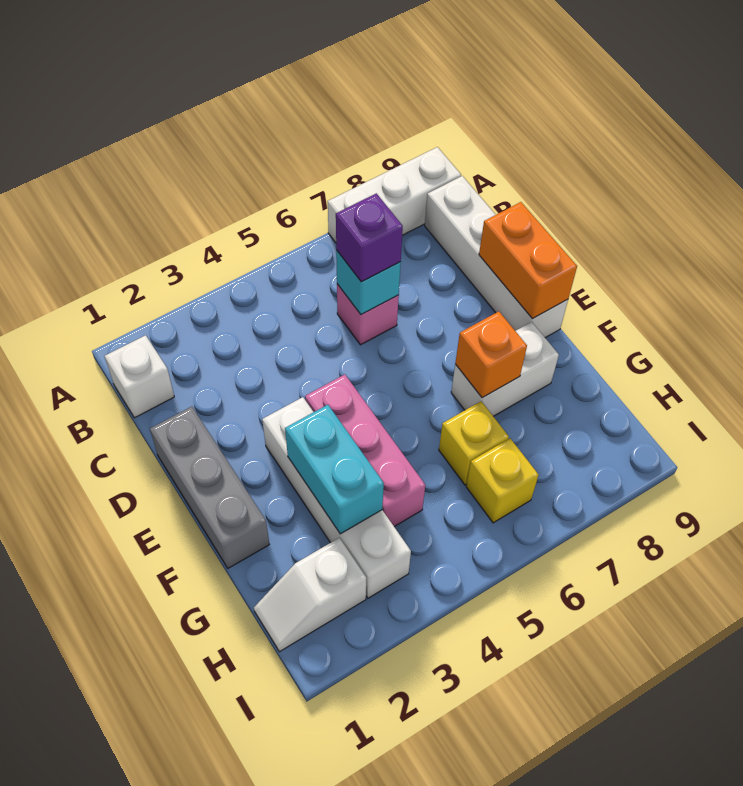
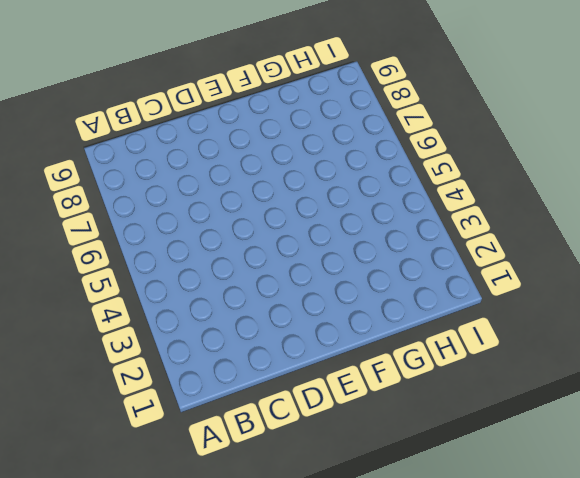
none -> white 1x3 brick [328,147,461,243]
none -> white 1x1 brick [105,335,174,418]
none -> white 1x4 brick [425,176,568,338]

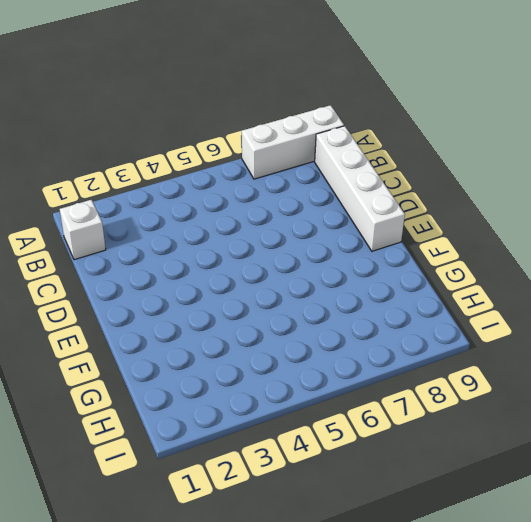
none -> pink 1x1 brick [337,284,399,345]
none -> grey 1x3 brick [150,407,269,568]
none -> white 1x4 brick [262,397,411,598]

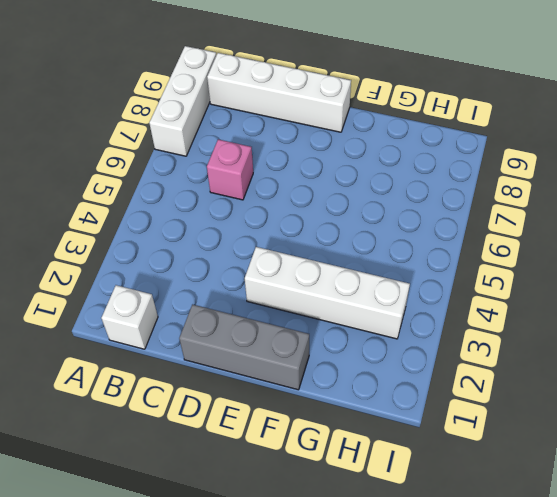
none -> pink 1x3 brick [305,374,425,527]
none -> white 1x2 brick [451,322,559,416]
none -> yellow 1x1 brick [439,401,509,485]

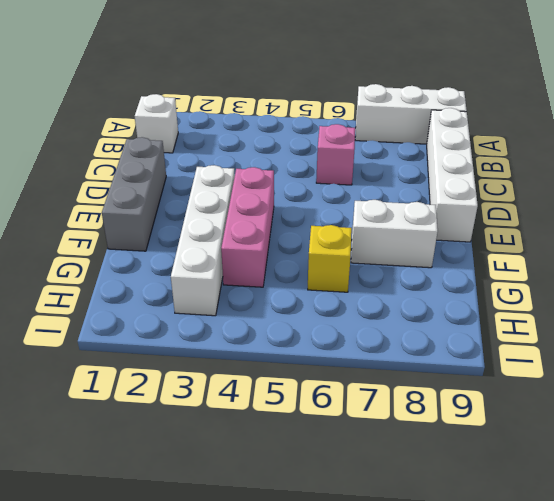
none -> white 1x2 slope [254,538,366,652]
none -> yellow 1x1 brick [466,438,539,523]
none -> cyan 1x1 brick [336,250,401,315]

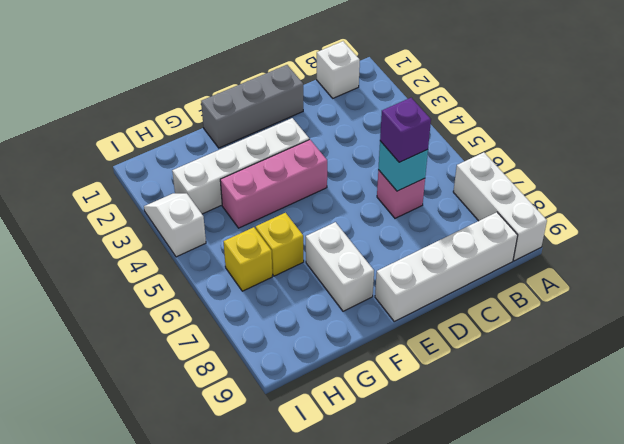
white 1x2 slope [144,193,206,257] -> white 1x2 slope moved to [254,538,366,652]
none -> orange 1x2 brick [479,202,577,319]
none -> cyan 1x2 brick [285,405,384,534]
none -> orange 1x1 brick [455,311,527,398]

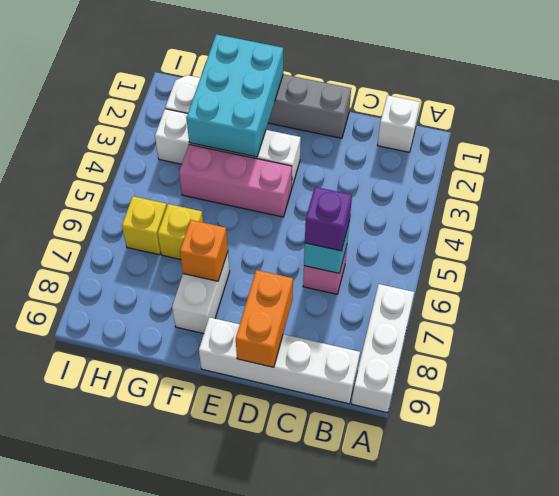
orange 1x2 brick [236,270,293,367] -> orange 1x2 brick turned to [479,202,577,319]
cyan 2x3 brick [186,34,283,157] -> cyan 1x2 brick [285,405,384,534]

